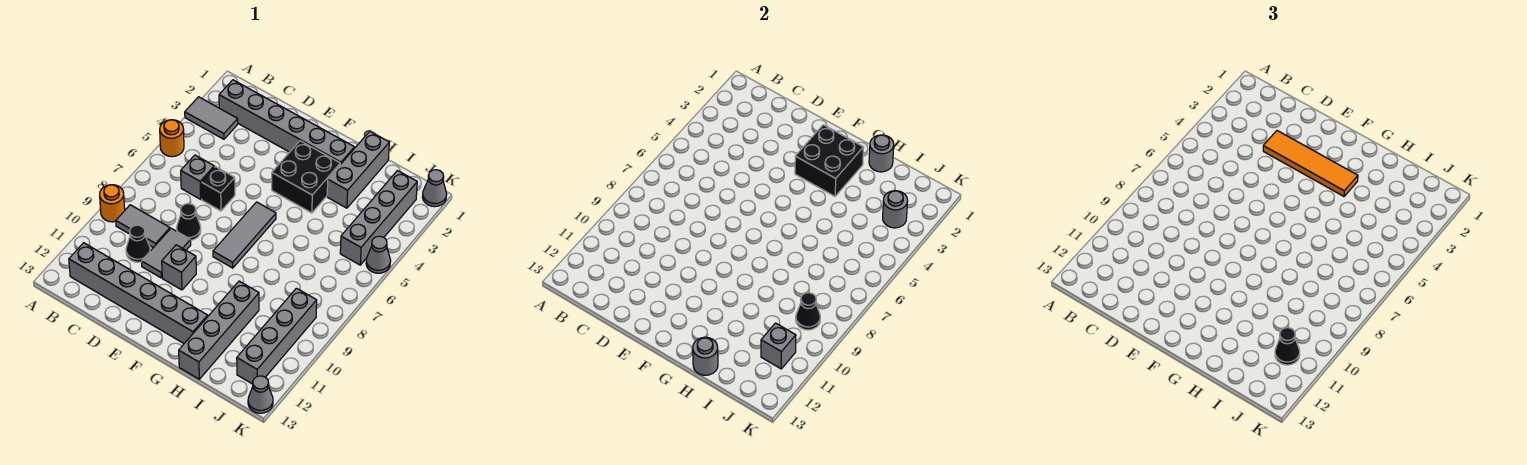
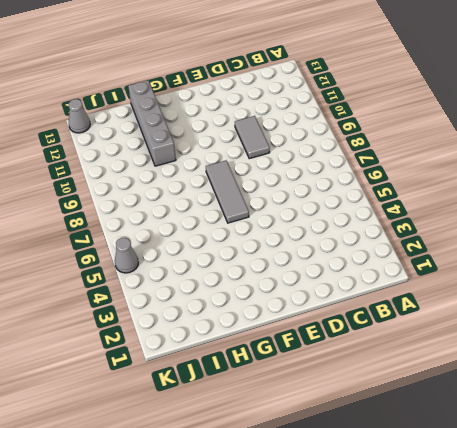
none -> grey 1x2 tile [185,97,238,139]
none -> orange 1x1 round brick [160,120,184,157]
none -> orange 1x1 round brick [100,185,125,222]

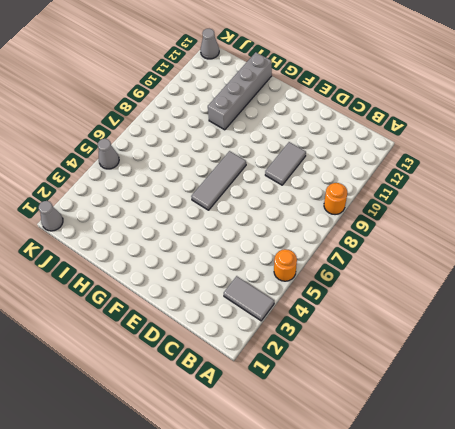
none -> grey 1x6 brick [219,80,355,165]
none -> grey 1x2 tile [116,205,170,248]
none -> grey 1x6 brick [69,243,208,343]

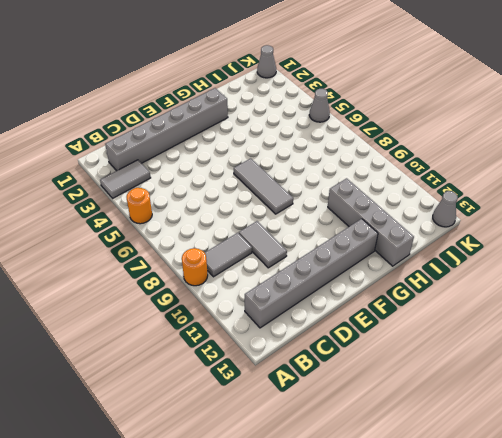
none -> grey 1x1 brick [181,155,214,199]
none -> black 1x1 cone [126,225,150,262]
none -> black 1x1 brick [201,167,235,211]

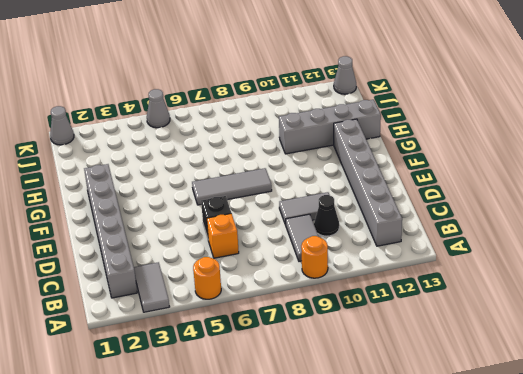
orange 1x1 brick [207,214,239,258] -> grey 1x1 brick [181,155,214,199]
none -> black 1x1 cone [177,204,201,240]
none -> grey 1x1 brick [162,245,196,290]
none -> black 2x2 brick [272,141,340,213]

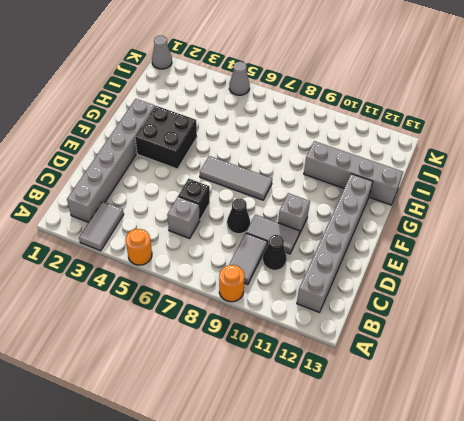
none -> grey 1x3 brick [327,131,389,208]
none -> grey 1x4 brick [340,171,417,265]
none -> grey 1x4 brick [237,288,317,384]

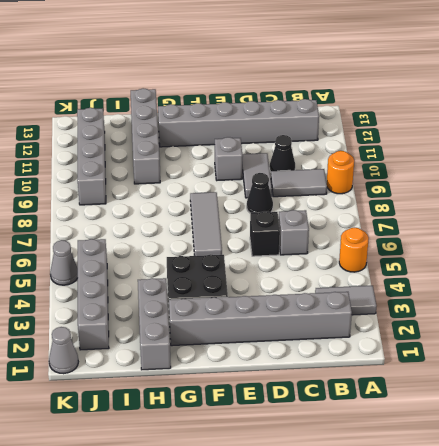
none -> grey 1x1 cone [248,376,273,413]
none -> black 2x2 brick [795,125,864,196]
none -> grey 1x1 round brick [869,135,894,172]

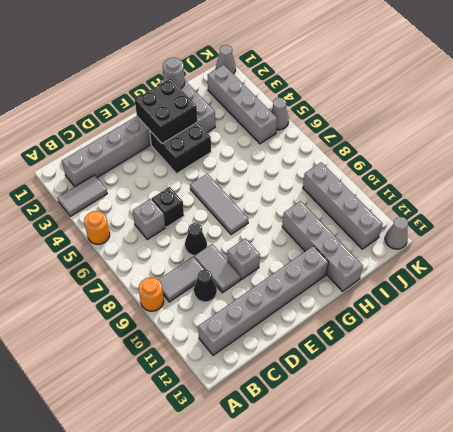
none -> grey 1x1 round brick [693,337,718,375]
none -> grey 1x1 round brick [883,191,908,228]
none -> black 1x1 cone [796,293,820,330]

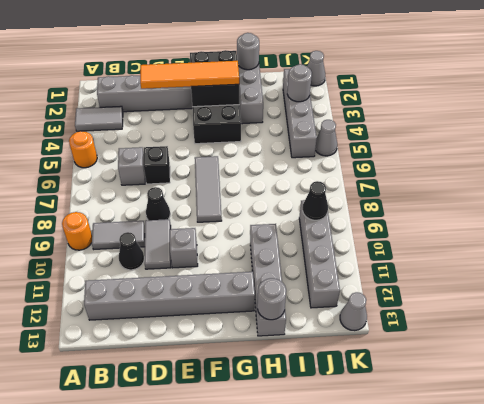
none -> grey 1x1 brick [761,323,796,369]
none -> black 1x1 cone [1275,328,1300,365]

